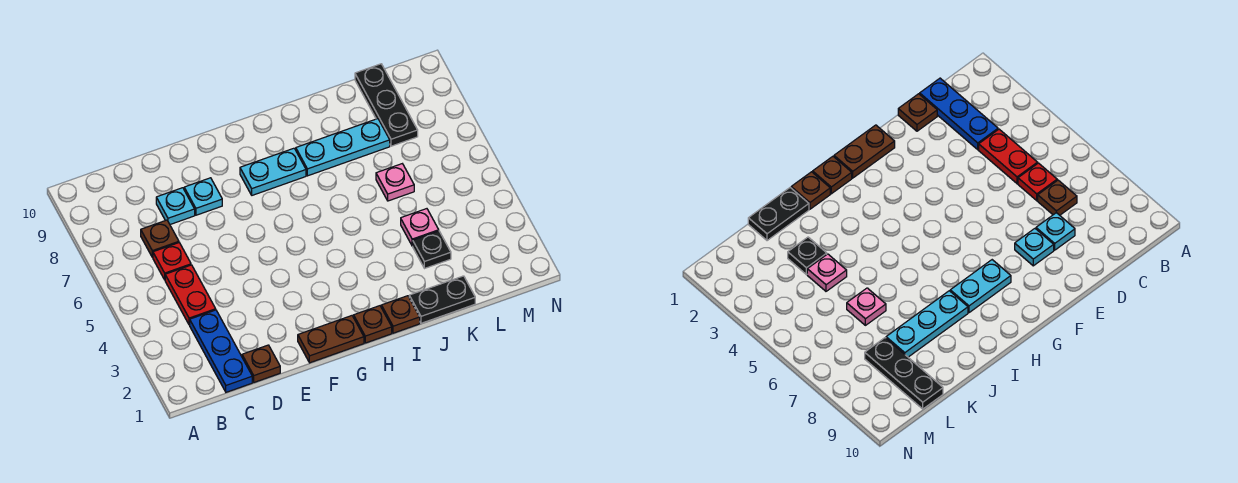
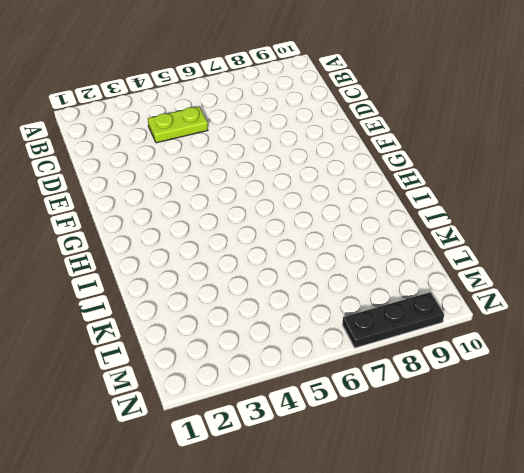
lime 1x2 plate [148,107,208,143] -> red 1x2 plate [165,265,216,325]
black 1x3 plate [342,292,444,348] -> black 1x3 plate moved to [355,64,418,146]
none -> blue 1x3 plate [190,310,252,392]
none -> red 1x1 plate [153,243,191,280]
none -> brown 1x1 plate [141,220,179,258]

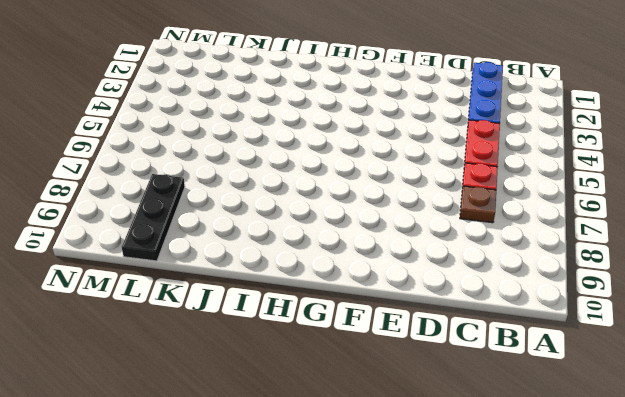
none -> brown 1x1 plate [242,345,280,382]
none -> cyan 1x1 plate [156,188,195,224]
none -> cyan 1x1 plate [184,178,222,215]

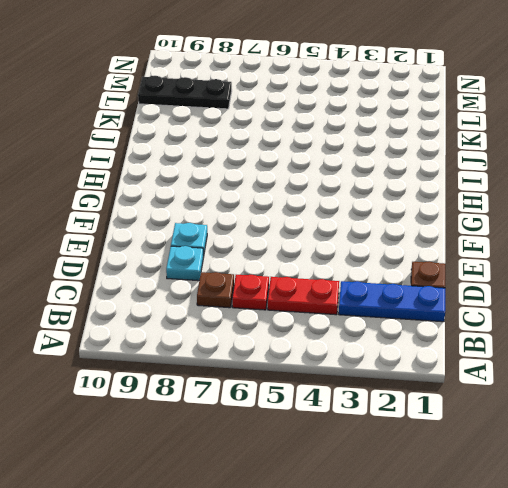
none -> brown 1x2 plate [298,316,364,363]
none -> cyan 1x2 plate [240,148,306,195]
none -> brown 1x1 plate [354,306,392,343]

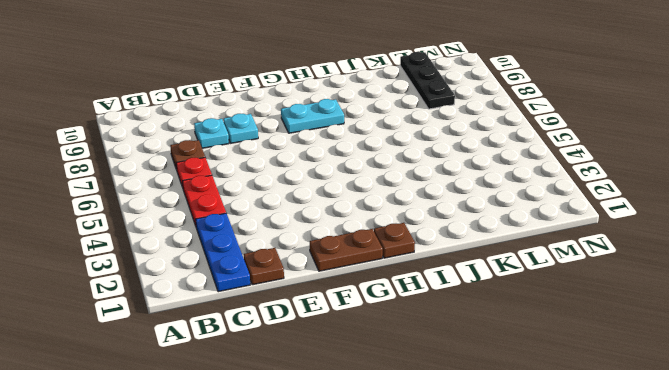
none -> brown 1x1 plate [381,296,420,333]
none -> cyan 1x3 plate [296,119,390,176]
none -> black 1x2 plate [409,276,475,323]

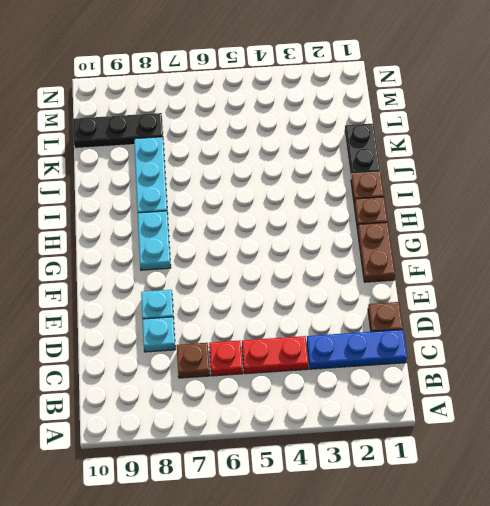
none -> black 1x1 plate [413,231,451,269]
none -> pink 1x1 plate [401,209,439,246]
none -> pink 1x1 plate [376,164,414,201]

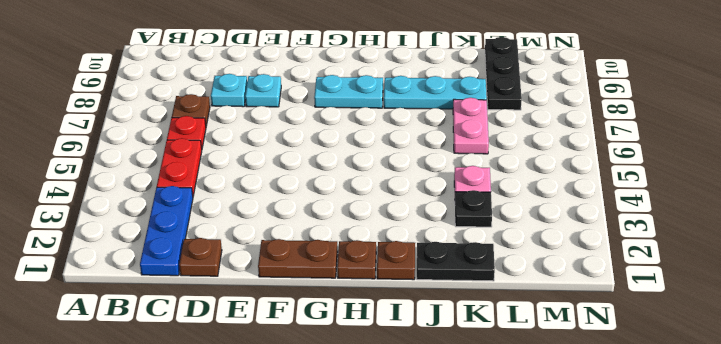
pink 1x2 plate [453,98,489,154] -> pink 1x1 plate [376,164,414,201]

